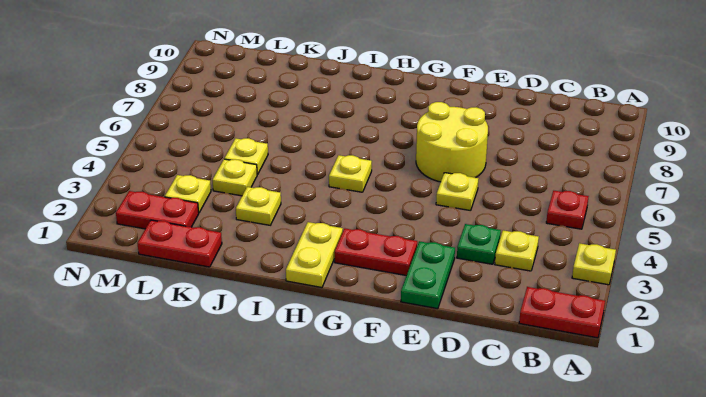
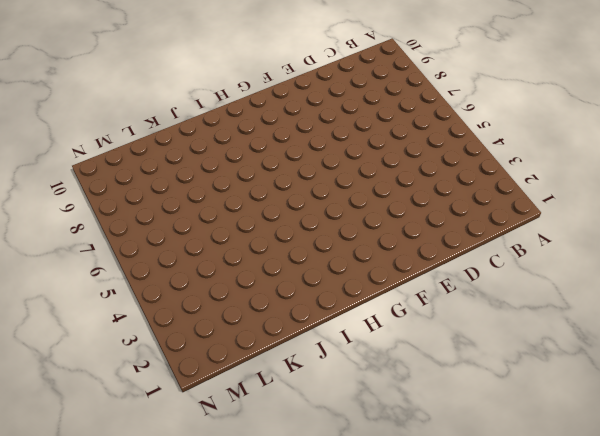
none -> red 1x2 plate [519,287,605,338]
none -> yellow 1x1 plate [572,243,616,285]
none -> red 1x1 plate [546,191,589,229]

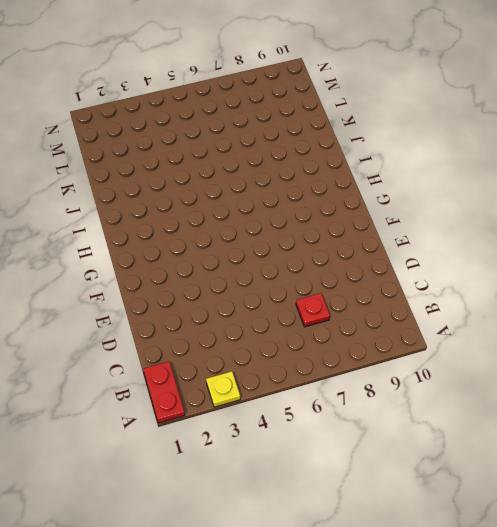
red 1x1 plate [296,293,330,327] -> red 1x1 plate moved to [546,191,589,229]
none -> yellow 1x1 plate [495,230,539,271]
none -> green 1x1 plate [457,224,501,264]
none -> green 1x2 plate [401,241,455,309]

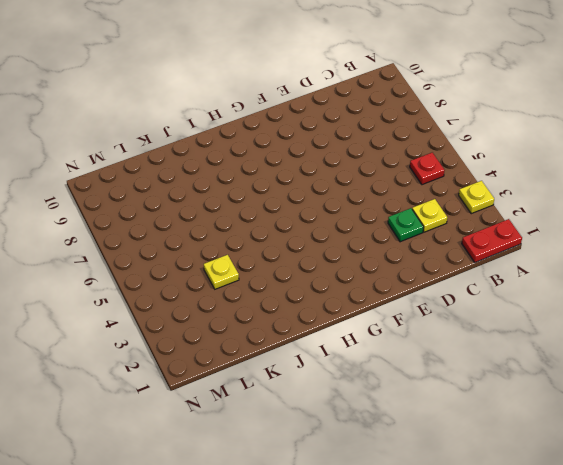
none -> green 1x2 plate [401,241,455,309]
none -> yellow 1x1 plate [436,173,478,211]
none -> yellow 2x2 round brick [416,102,488,182]

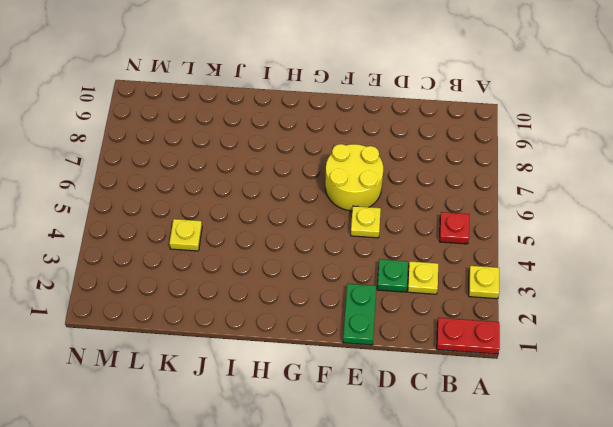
none -> red 1x2 plate [335,229,417,276]
none -> yellow 1x2 plate [286,222,343,287]
none -> yellow 1x1 plate [329,155,372,192]

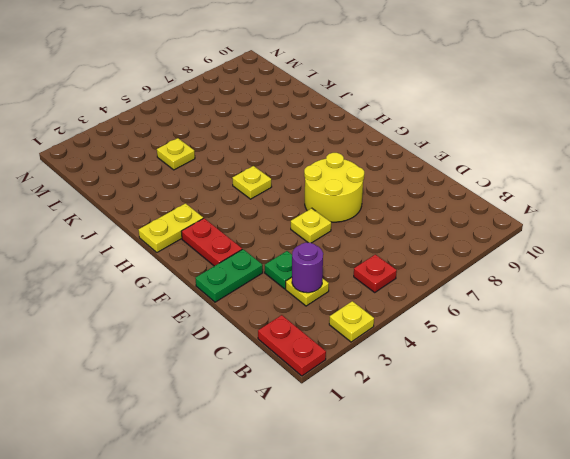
purple 1x1 round brick [292,242,323,293] -> none
none -> yellow 1x1 plate [236,187,281,225]
none -> red 1x2 plate [137,220,222,267]
none -> yellow 1x1 plate [224,138,268,175]

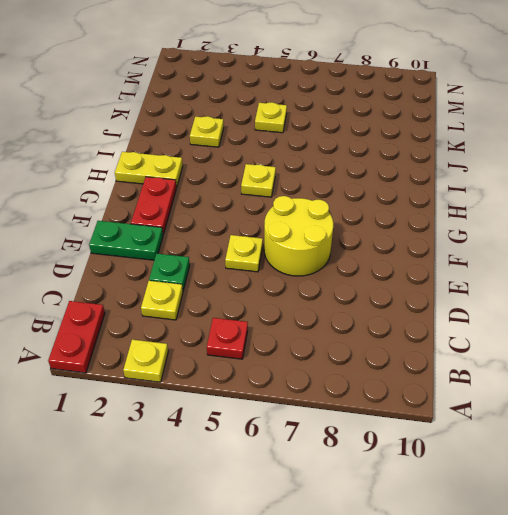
none -> red 1x2 plate [137,220,222,267]
none -> yellow 1x1 plate [212,159,257,196]
none -> red 1x2 plate [116,191,199,229]

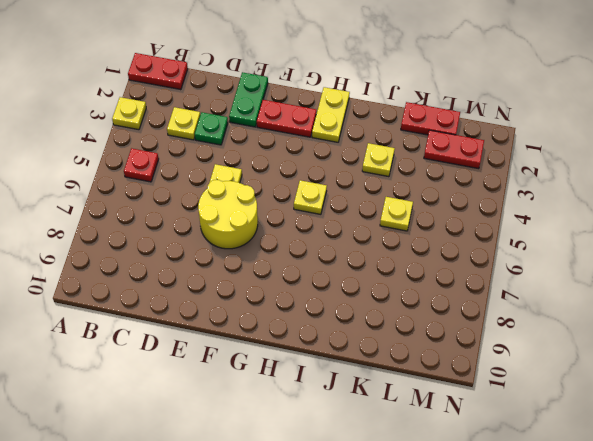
none -> yellow 1x1 plate [212,159,257,196]
none -> yellow 1x1 plate [165,175,211,212]

